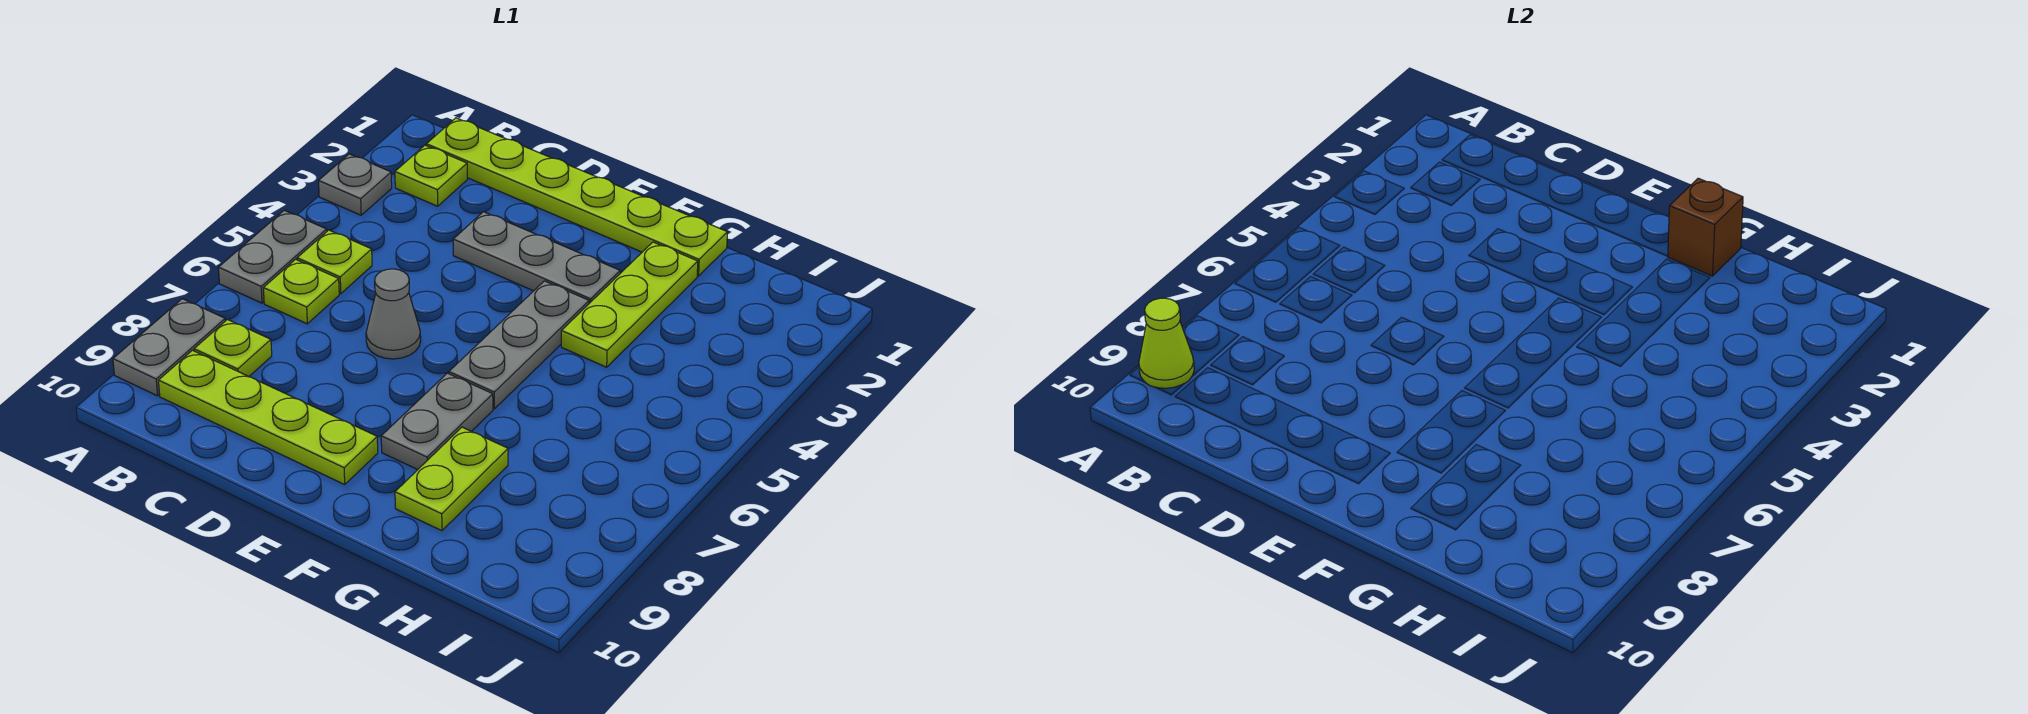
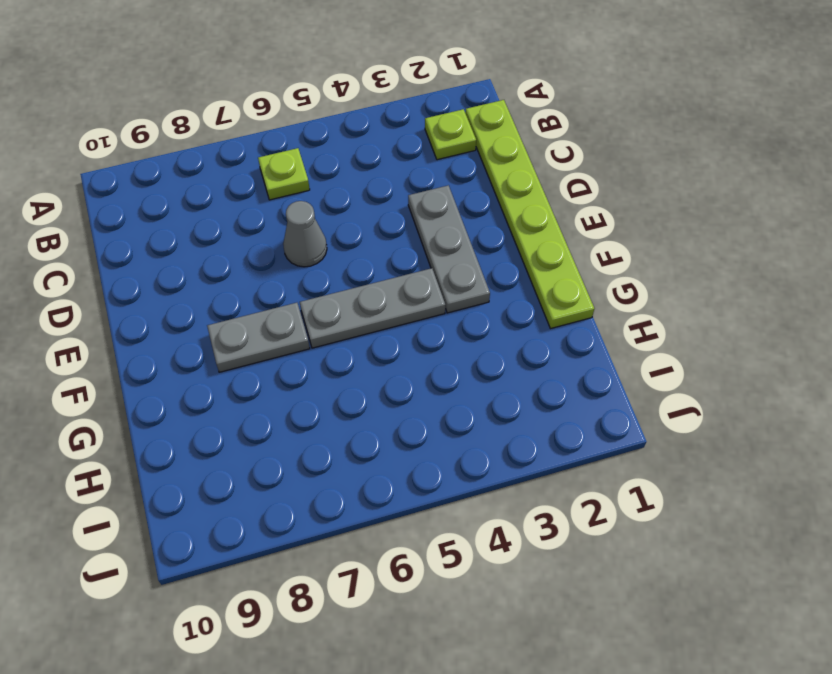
none -> grey 1x1 plate [319,154,392,215]
none -> grey 1x2 plate [218,210,327,303]
none -> grey 1x2 plate [113,299,225,396]

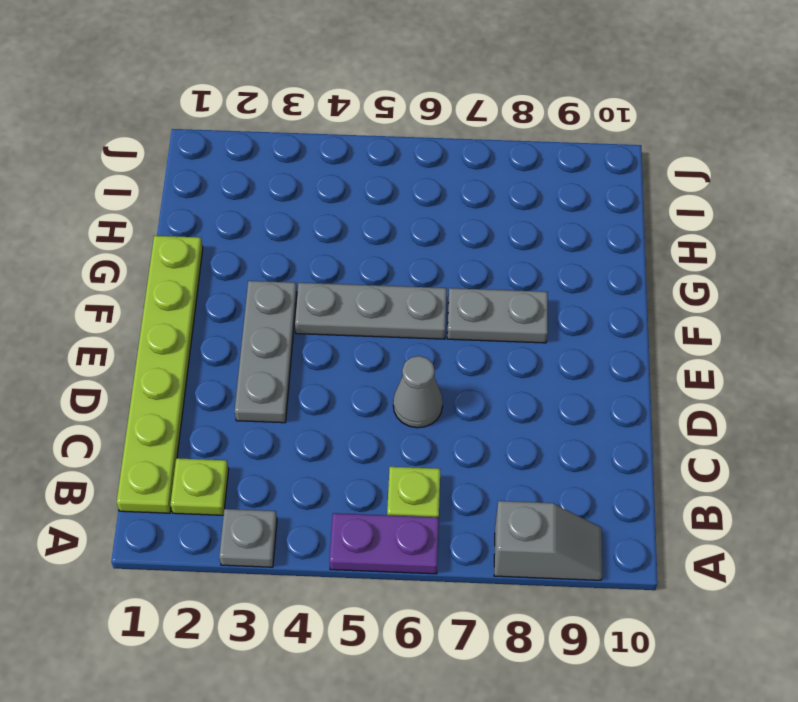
purple 1x2 plate [329,513,439,574] -> grey 1x2 plate [218,210,327,303]
grey 1x2 slope [494,501,602,580] -> grey 1x2 plate [113,299,225,396]
none -> lime 1x1 plate [297,230,372,294]
none -> lime 1x1 plate [194,320,272,377]
none -> lime 1x4 plate [159,350,378,484]

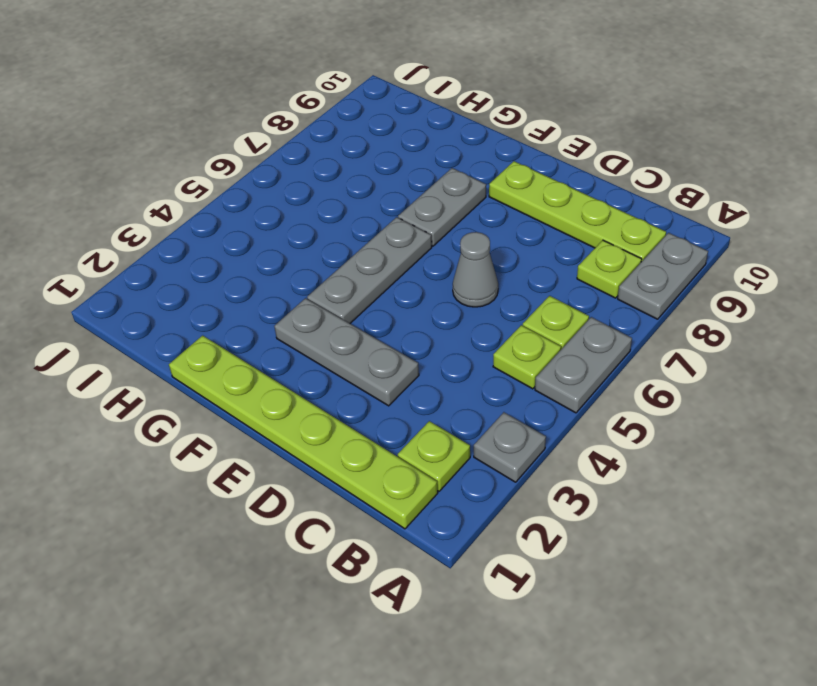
none -> lime 1x3 plate [561,242,698,367]
none -> lime 1x2 plate [395,427,508,531]
none -> lime 1x1 cone [1139,298,1194,388]

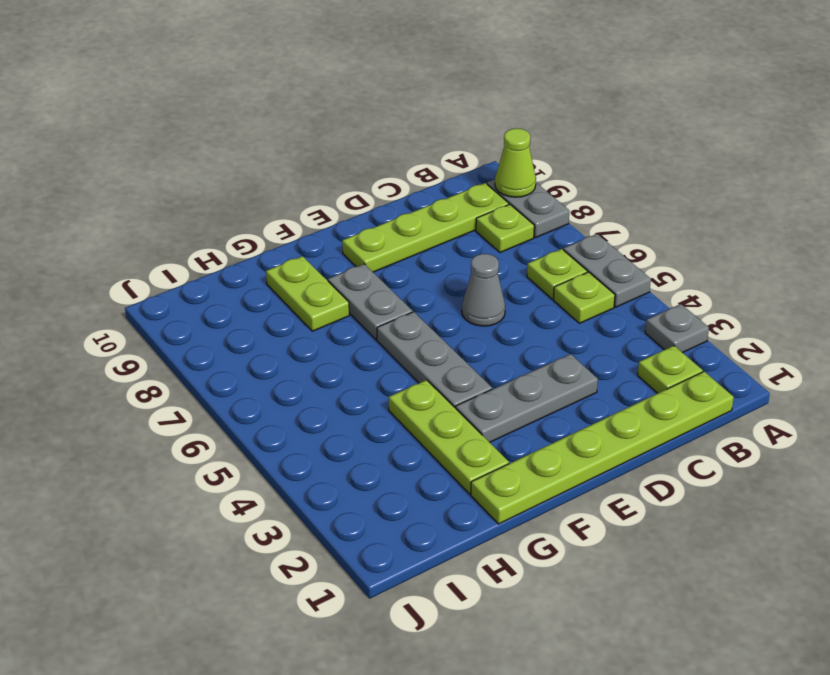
none -> brown 1x1 brick [1668,178,1743,276]

